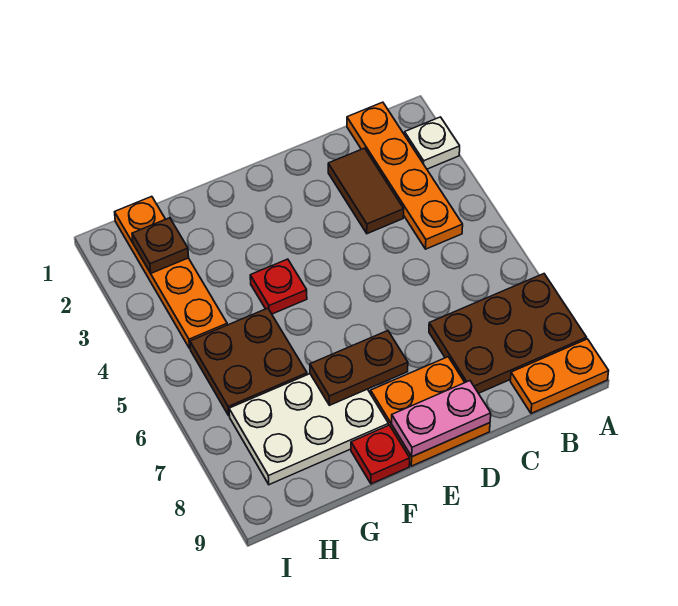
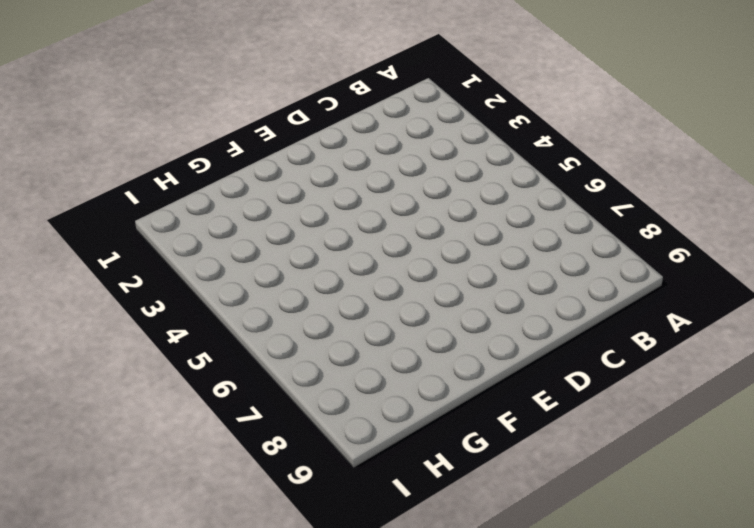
none -> white 1x1 plate [405,117,460,169]
none -> brown 2x3 plate [429,274,587,393]
none -> orange 1x2 plate [510,339,609,413]

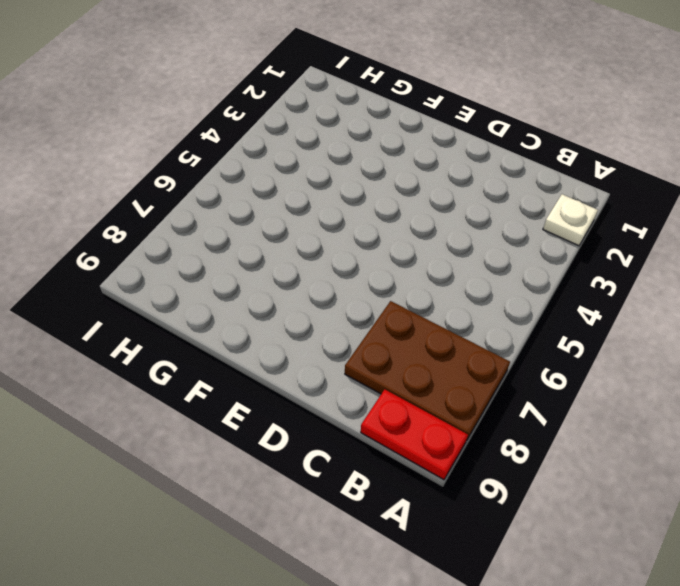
red 1x2 plate [361,389,468,480] -> orange 1x2 plate [510,339,609,413]
none -> orange 1x4 plate [347,102,463,249]
none -> brown 1x2 tile [328,148,404,234]
none -> orange 2x2 plate [371,357,490,466]

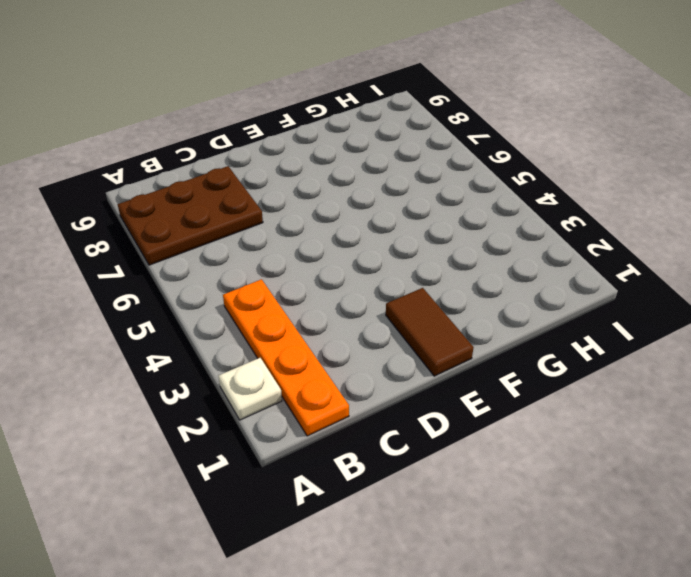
brown 1x2 tile [386,288,474,376] -> brown 1x2 tile moved to [328,148,404,234]
none -> orange 1x2 plate [510,339,609,413]
none -> orange 2x2 plate [371,357,490,466]
none -> red 1x1 plate [250,259,307,314]

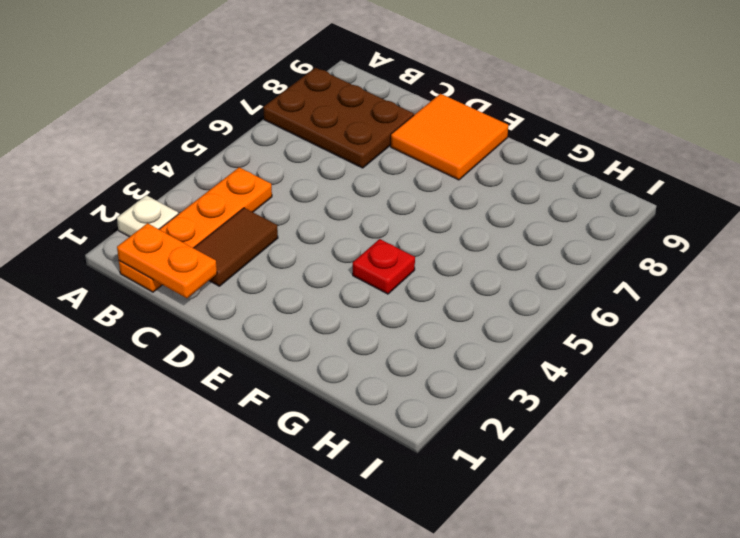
orange 1x2 plate [117,223,217,298] -> orange 1x2 plate moved to [510,339,609,413]
orange 2x2 tile [391,94,508,180] -> orange 2x2 plate [371,357,490,466]
none -> white 2x3 plate [229,374,389,485]
none -> red 1x1 plate [351,425,410,484]
none -> brown 2x2 plate [190,308,307,415]

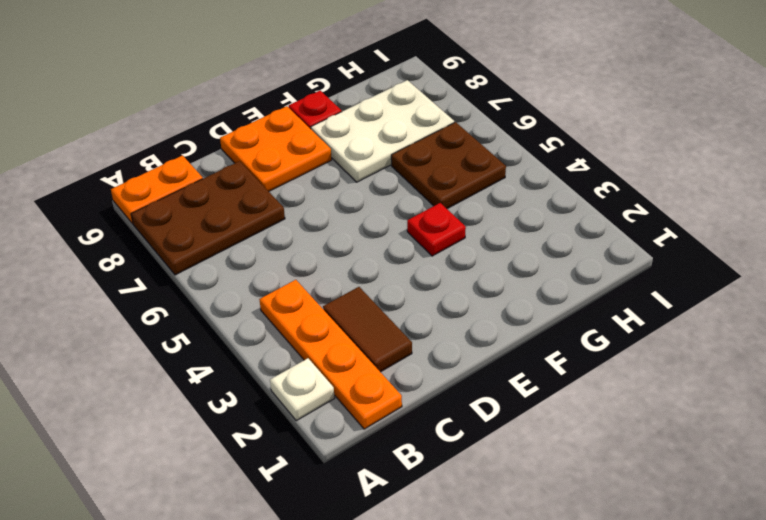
none -> orange 1x4 plate [115,196,227,348]
none -> pink 1x2 plate [392,381,491,457]
none -> brown 1x2 plate [310,330,408,405]

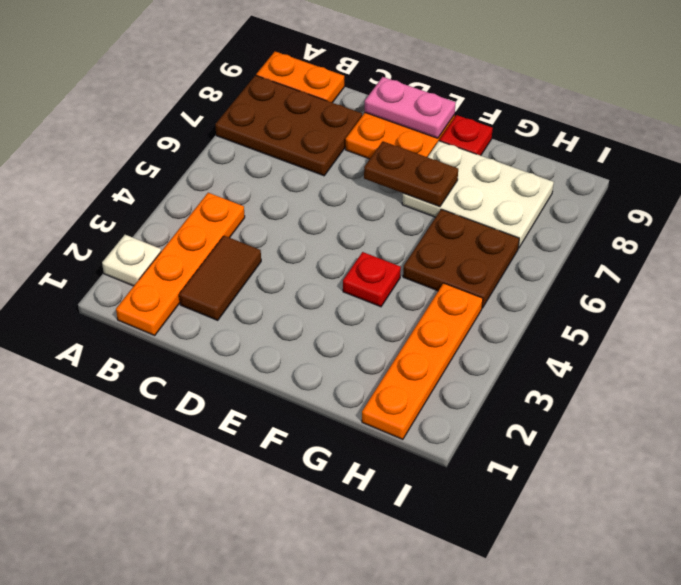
none -> brown 1x1 plate [132,218,189,273]

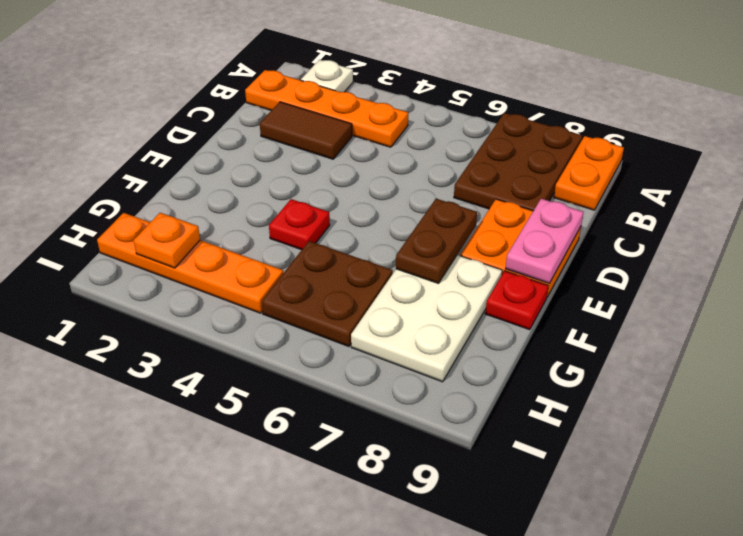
orange 1x1 plate [134,213,200,268] -> brown 1x1 plate [132,218,189,273]

